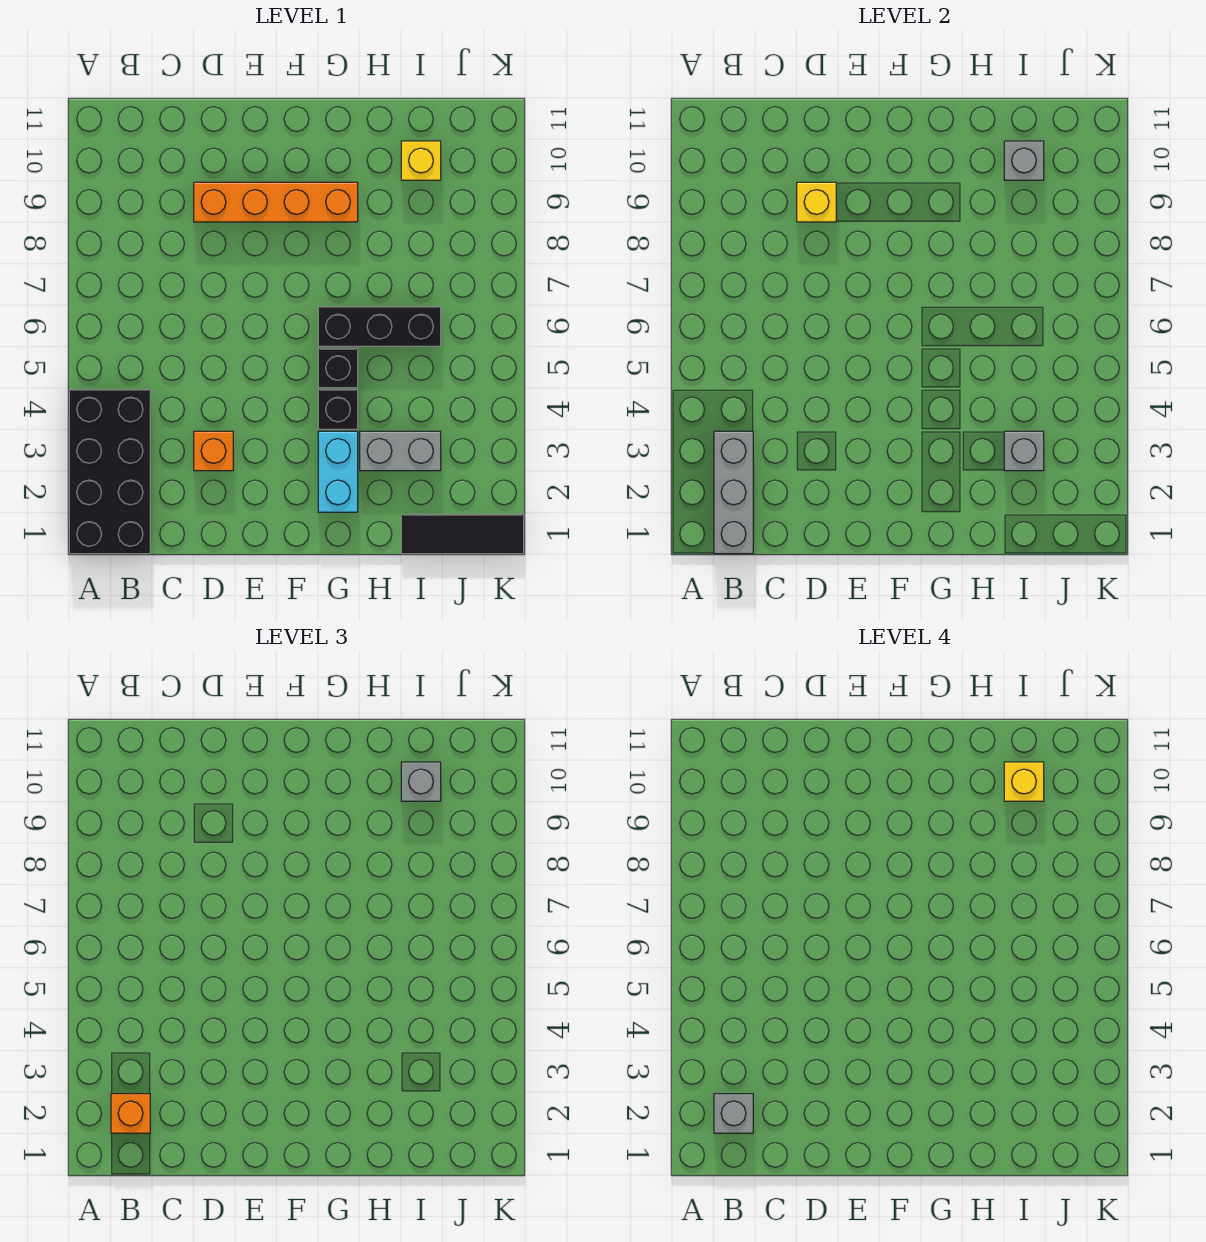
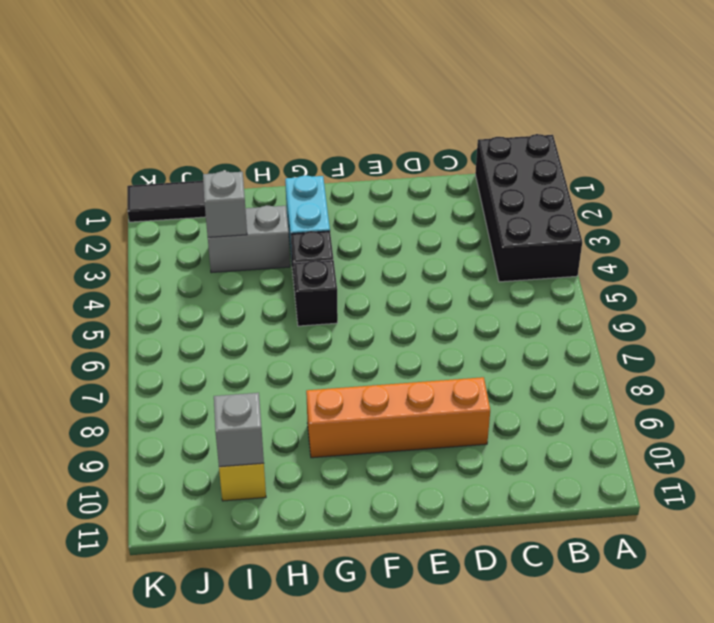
none -> orange 1x1 brick [194,431,233,471]
none -> black 1x3 brick [318,307,441,346]
none -> grey 1x3 brick [714,431,753,554]

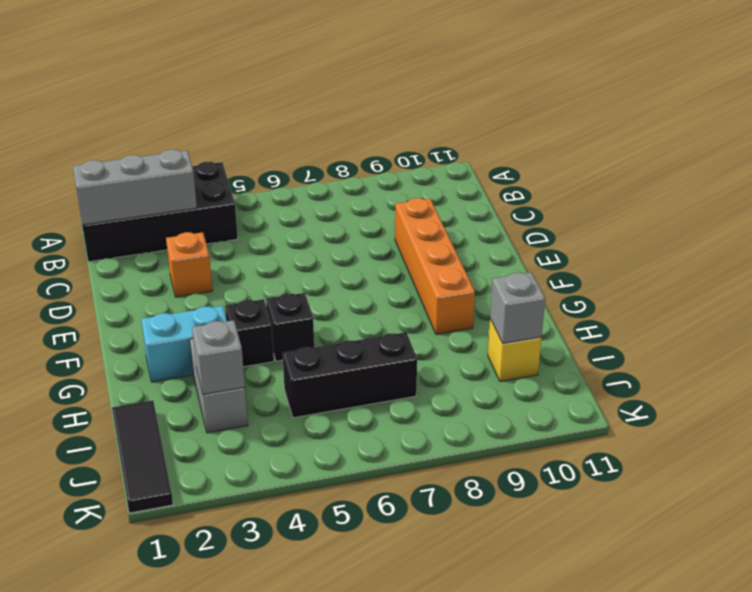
black 1x3 brick [283,332,417,418] -> black 1x3 brick turned to [318,307,441,346]
none -> yellow 1x1 brick [797,182,836,222]
none -> orange 1x1 brick [111,1094,150,1133]
none -> grey 1x1 brick [401,762,441,801]

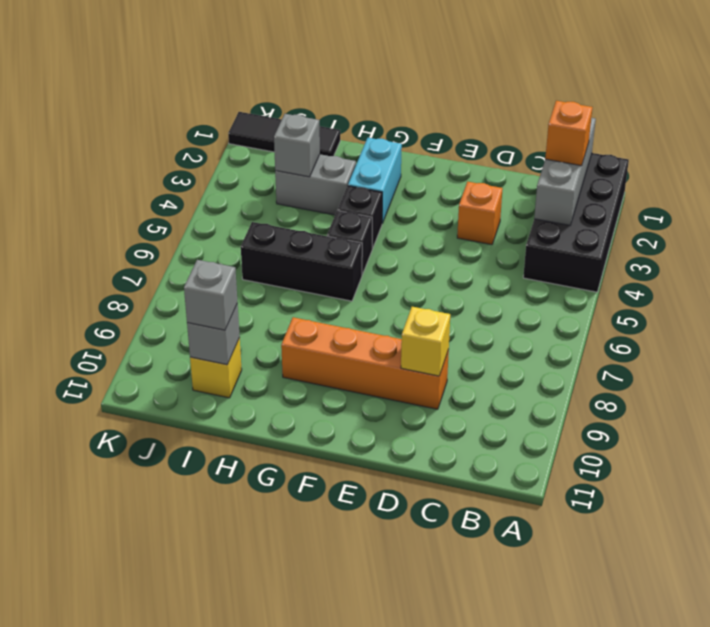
none -> grey 1x1 brick [714,1094,753,1133]
none -> yellow 1x1 brick [1004,762,1044,801]

